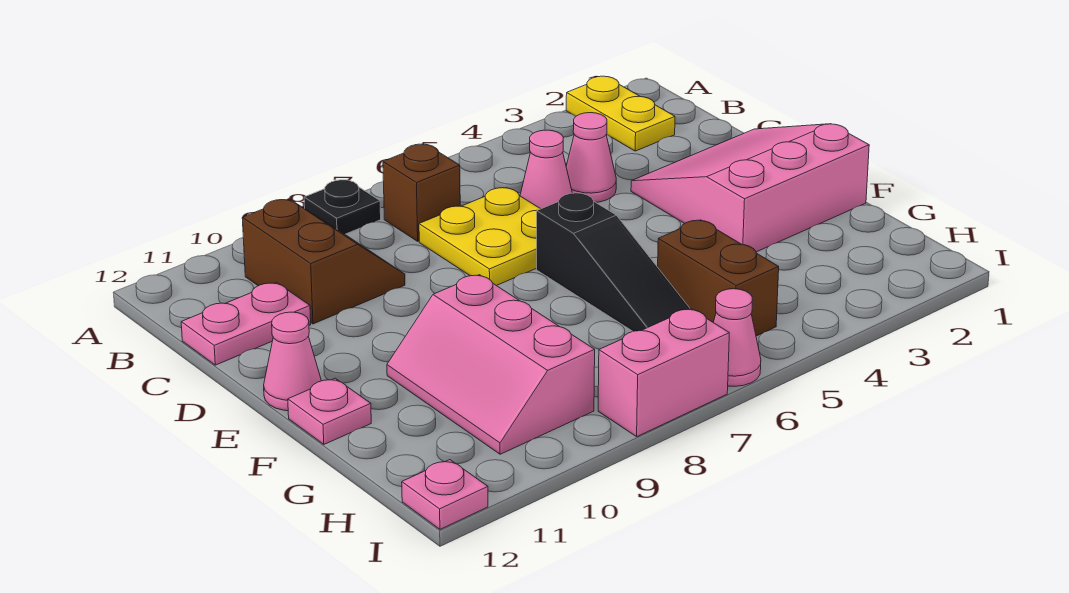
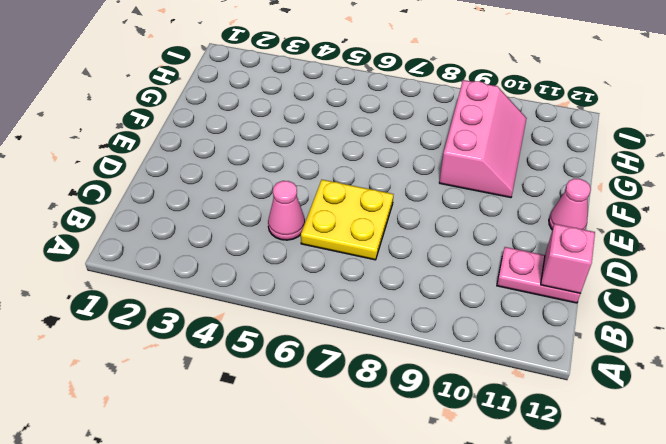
pink 1x1 brick [541,224,595,293] -> none
none -> yellow 1x2 plate [566,76,675,151]
none -> black 1x1 plate [304,180,381,234]
none -> brown 1x1 brick [383,144,460,241]

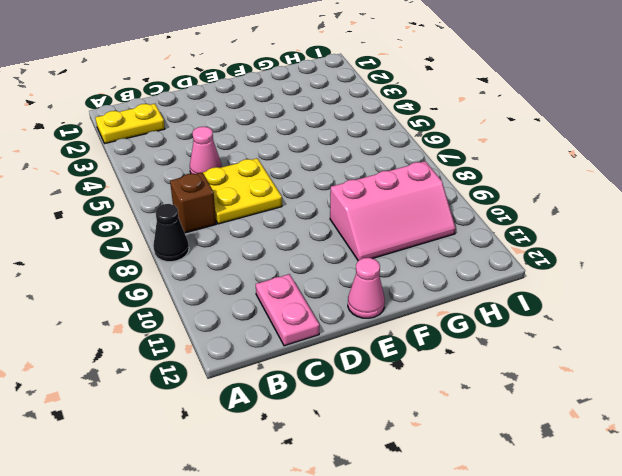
black 1x1 cone [153,204,189,262] -> black 1x1 plate [304,180,381,234]
none -> brown 2x2 slope [242,199,405,324]
none -> pink 1x1 cone [566,113,616,202]
none -> pink 3x3 slope [631,124,869,252]

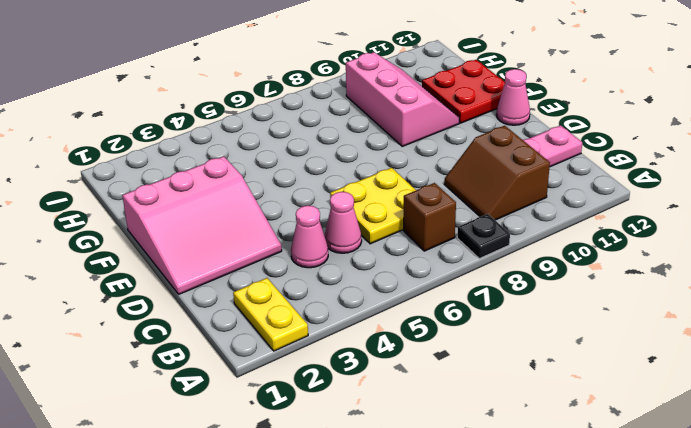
red 2x2 plate [422,60,505,123] -> pink 1x1 plate [288,378,371,444]
none -> black 1x3 slope [537,193,690,331]
none -> brown 1x2 brick [658,220,779,336]
none -> pink 1x1 cone [713,289,761,386]

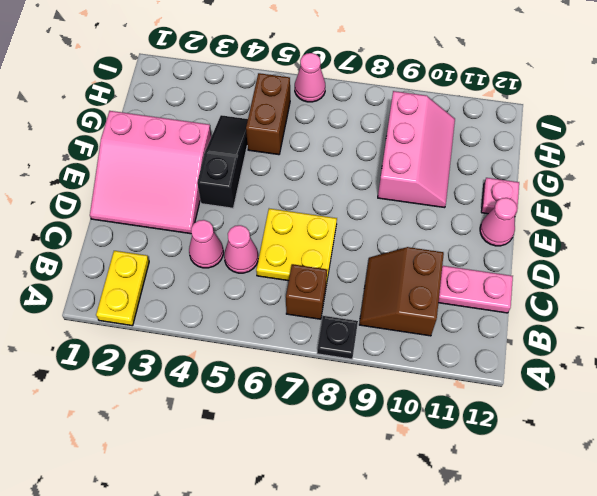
black 1x3 slope [197,115,248,208] -> black 1x3 slope moved to [537,193,690,331]
none -> pink 1x2 brick [598,308,729,437]
none -> pink 1x1 plate [402,460,488,529]

